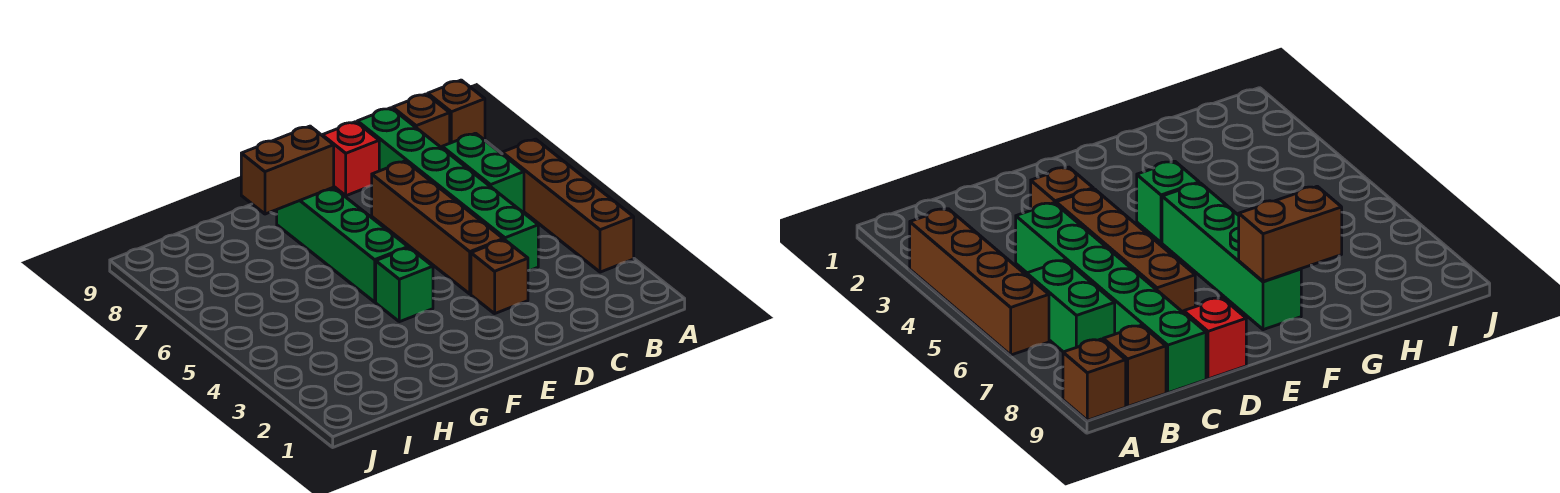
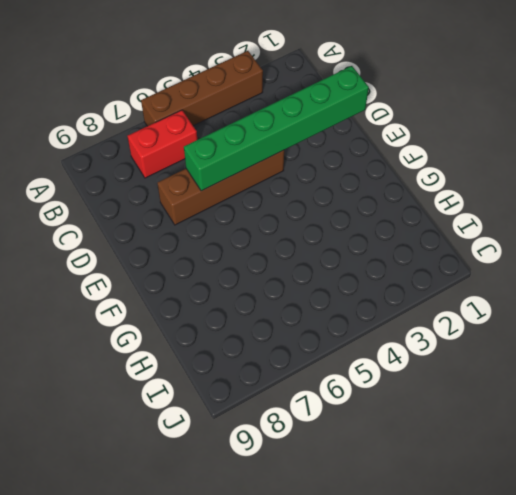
red 1x2 brick [127,110,197,178] -> green 1x2 brick [442,133,524,213]
green 1x6 brick [184,66,369,191] -> green 1x6 brick moved to [357,108,538,271]
none -> brown 1x1 brick [428,80,485,143]
none -> brown 1x1 brick [393,94,450,148]

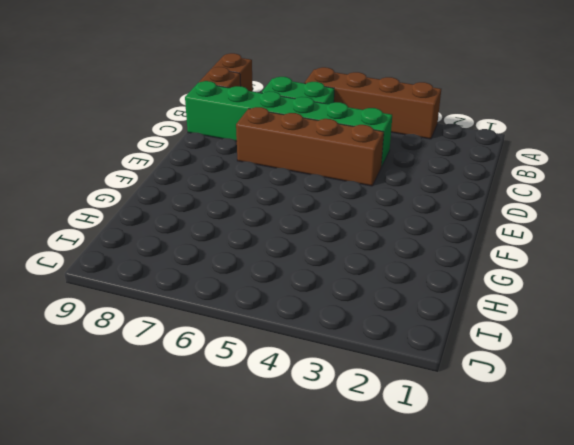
none -> brown 1x1 brick [471,240,528,314]
none -> red 1x1 brick [322,122,379,196]

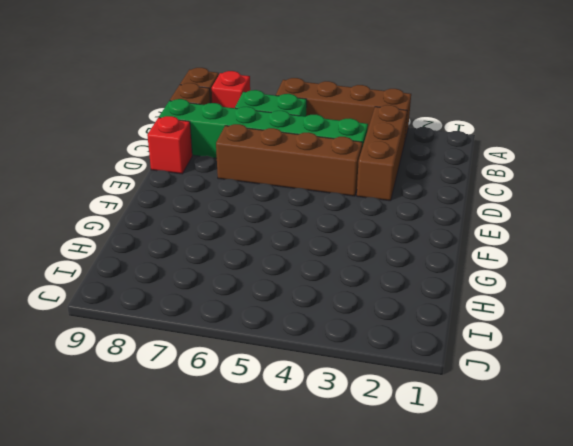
red 1x1 brick [212,71,250,108] -> none
brown 1x3 brick [357,105,407,201] -> brown 1x1 brick [471,240,528,314]
none -> green 1x1 brick [376,248,433,322]
none -> green 1x4 brick [277,187,408,302]

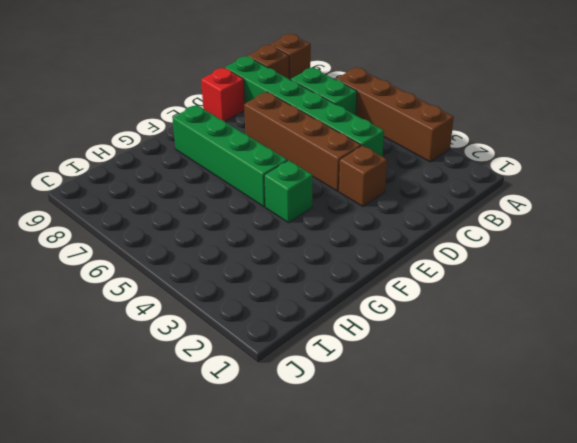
none -> brown 1x2 brick [241,126,334,214]

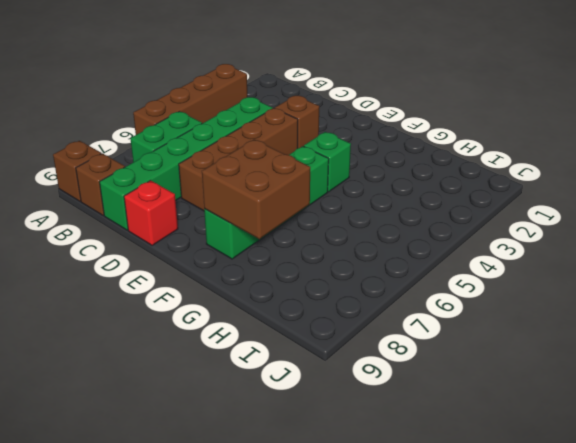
brown 2x2 brick [202,139,310,239] -> brown 1x2 brick [241,126,334,214]

